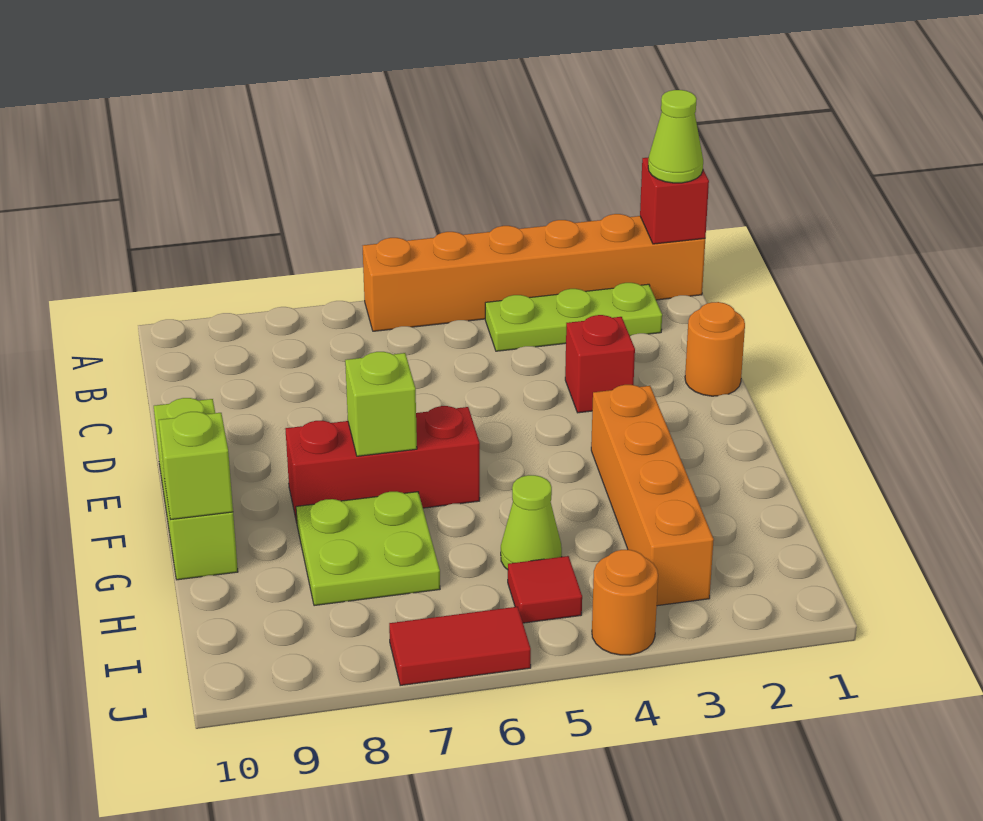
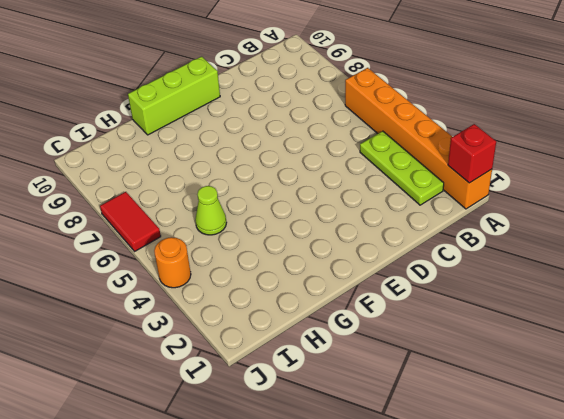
none -> orange 1x1 round brick [685,302,745,396]
none -> red 1x1 brick [565,315,635,413]
none -> orange 1x4 brick [591,385,714,606]

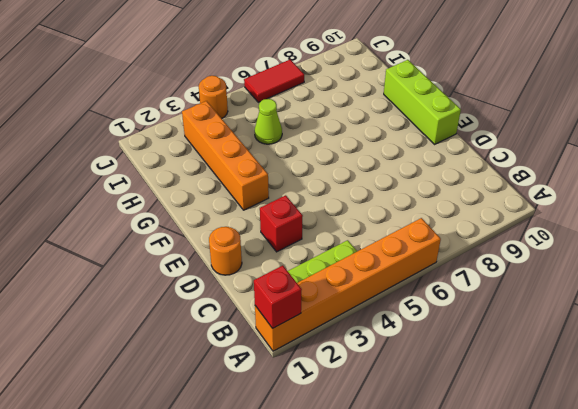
none -> red 1x3 brick [285,406,480,522]
none -> lime 2x2 plate [296,491,440,606]
none -> red 1x1 tile [508,556,582,623]

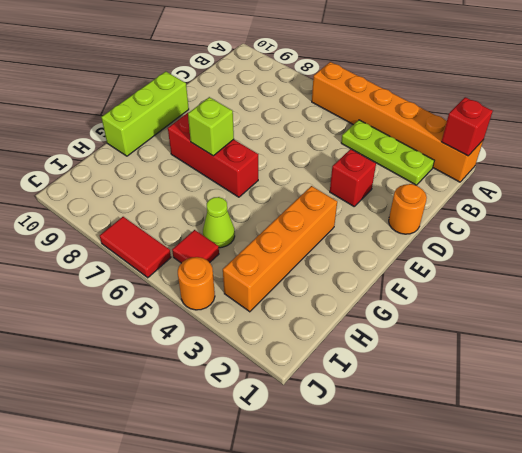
none -> lime 2x2 plate [296,491,440,606]
none -> lime 1x1 brick [159,412,233,520]
none -> lime 1x1 cone [648,90,703,183]

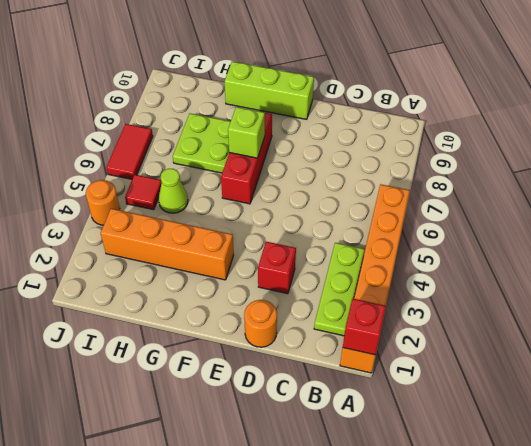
none -> lime 1x1 brick [159,412,233,520]
none -> lime 1x1 cone [648,90,703,183]

